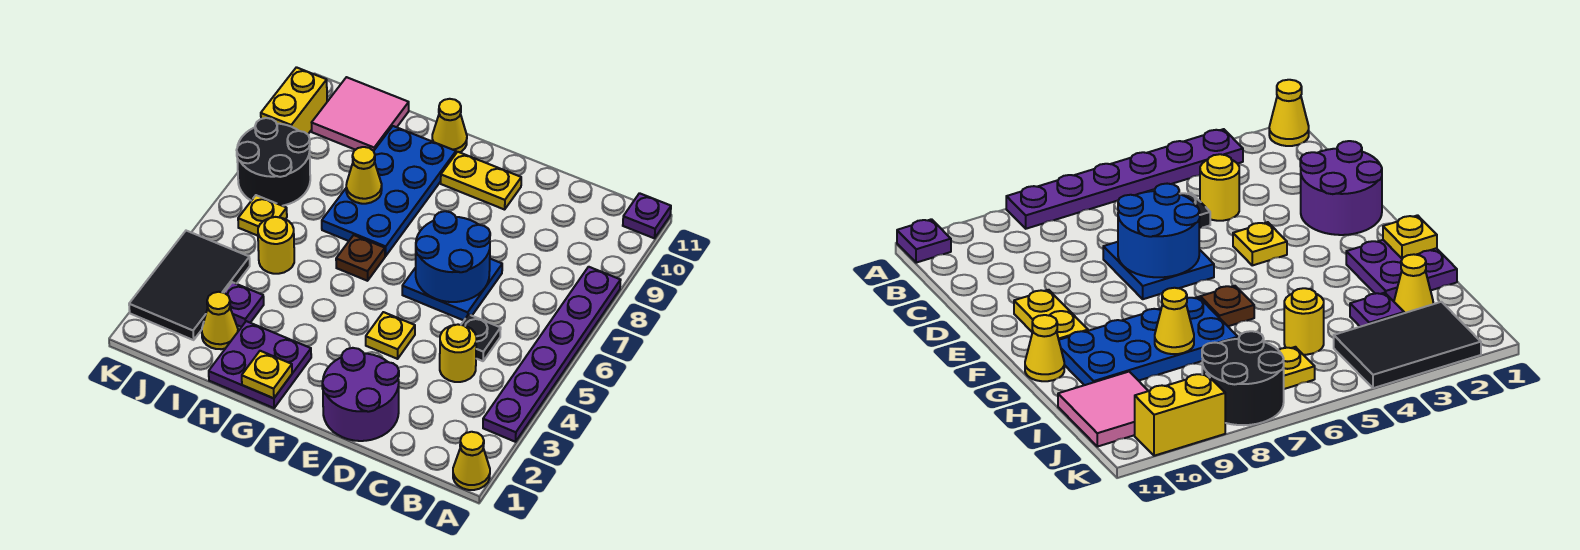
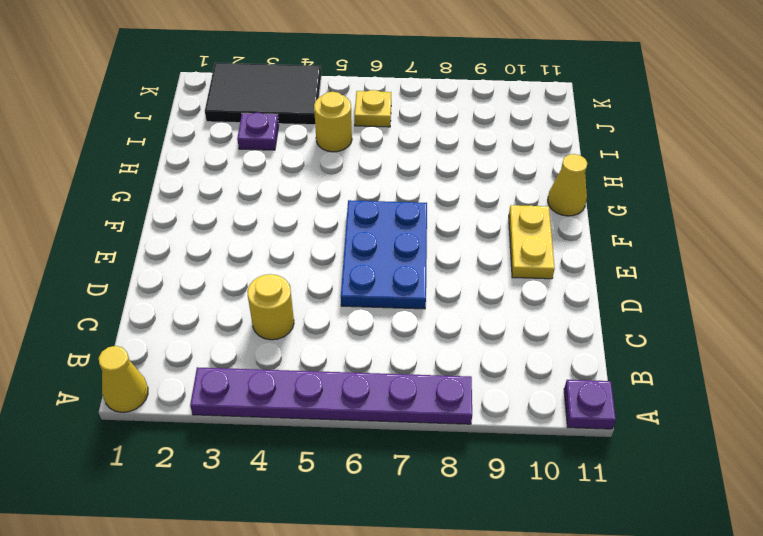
blue 2x3 plate [341,200,427,309] -> blue 2x2 plate [402,259,502,320]
none -> black 1x1 plate [461,314,501,361]
none -> purple 2x2 round brick [322,348,399,441]
none -> yellow 1x1 plate [366,312,415,359]

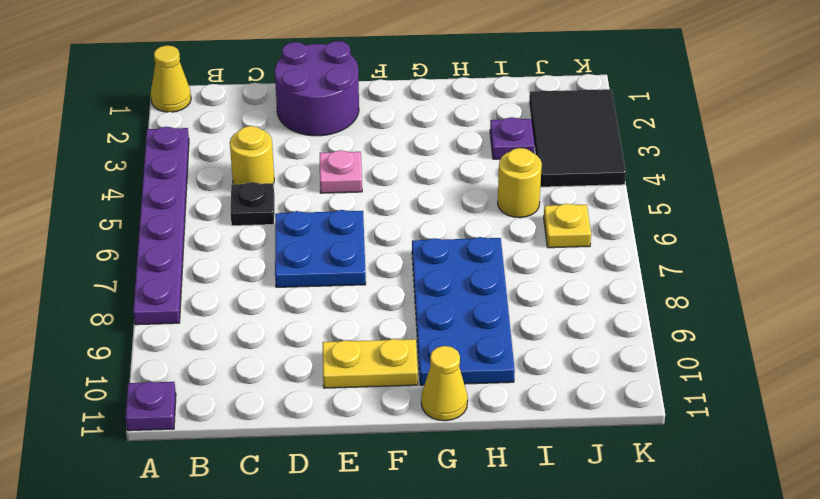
pink 1x1 plate [320,150,362,193] -> yellow 1x1 plate [366,312,415,359]
none -> purple 2x2 plate [209,321,311,408]
none -> brown 1x1 plate [336,235,385,281]
none -> yellow 1x1 cone [202,292,238,349]

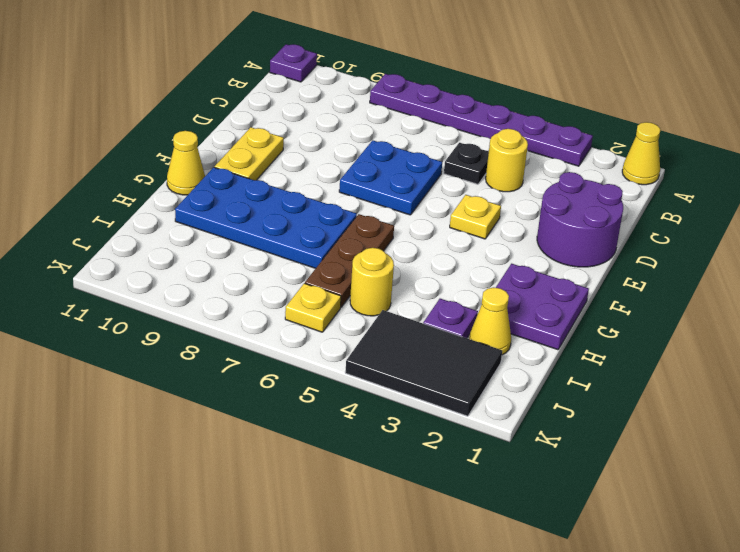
brown 1x3 plate [305,214,394,307] -> brown 1x1 plate [336,235,385,281]
none -> pink 2x2 tile [312,77,409,151]
none -> black 2x2 round brick [237,118,310,206]
none -> yellow 1x2 brick [261,67,327,134]

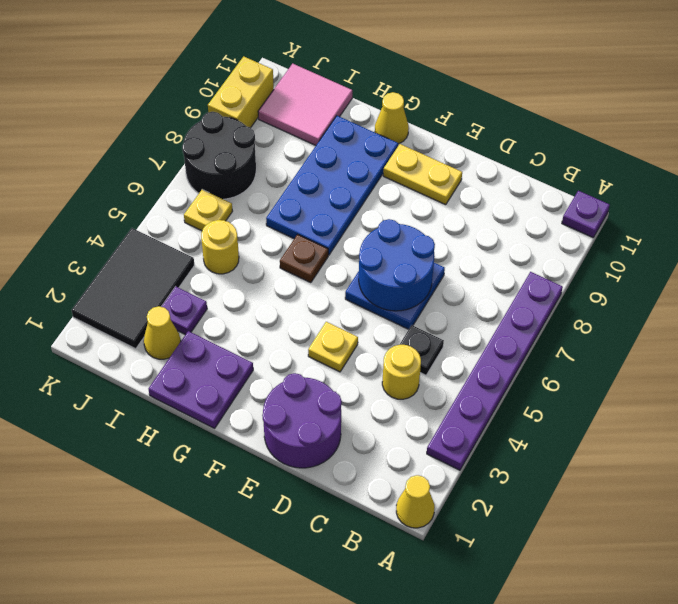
none -> yellow 1x1 plate [242,351,292,398]
none -> yellow 1x1 cone [346,147,382,204]

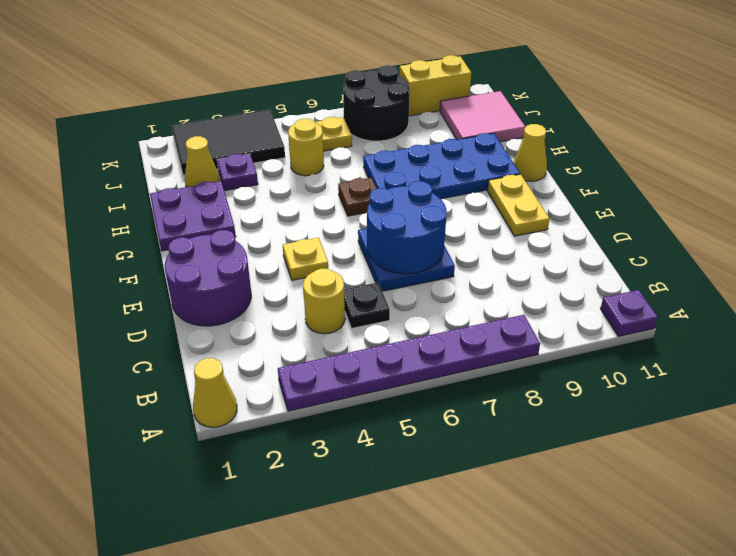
none -> yellow 1x1 plate [242,351,292,398]
none -> yellow 1x1 cone [346,147,382,204]

